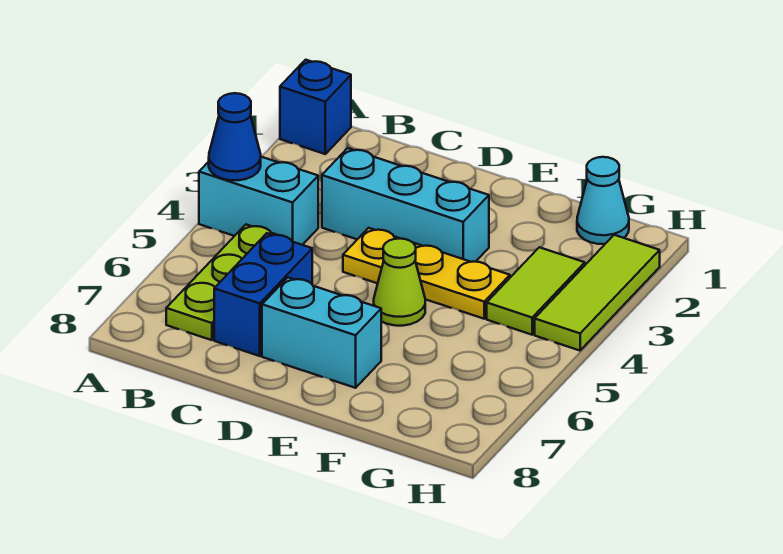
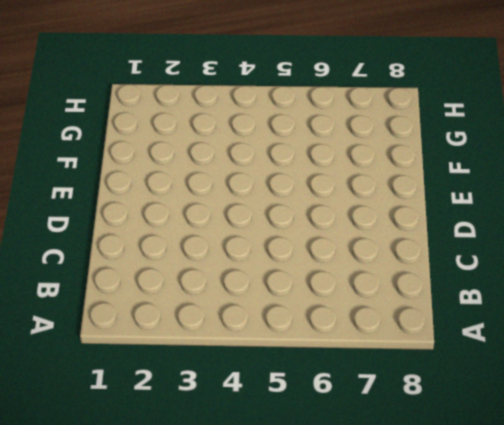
none -> blue 1x1 brick [280,60,351,154]
none -> cyan 1x2 brick [199,157,318,245]
none -> lime 1x3 plate [166,225,277,340]

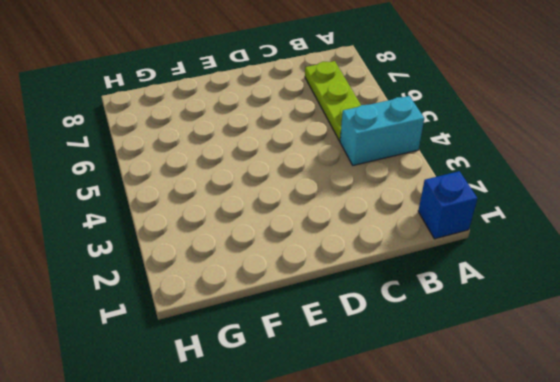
none -> cyan 1x3 brick [322,148,489,262]
none -> blue 1x2 brick [214,233,312,356]
none -> yellow 1x3 plate [343,228,510,319]

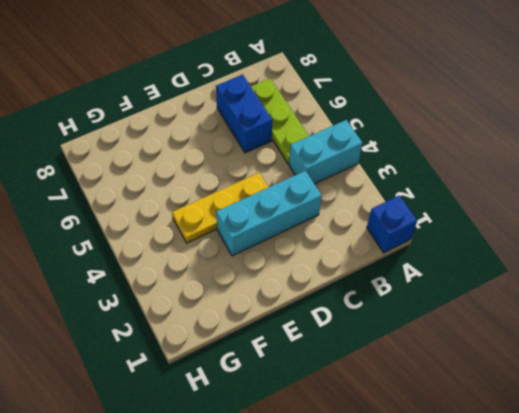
none -> cyan 1x2 brick [262,278,381,388]
none -> lime 1x1 cone [374,239,425,326]
none -> cyan 1x1 cone [577,157,629,244]

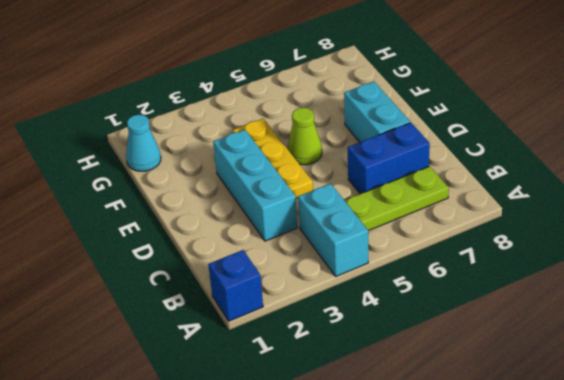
none -> lime 1x2 tile [487,247,585,335]
none -> lime 1x3 tile [535,235,660,351]
none -> blue 1x1 cone [209,93,261,180]

